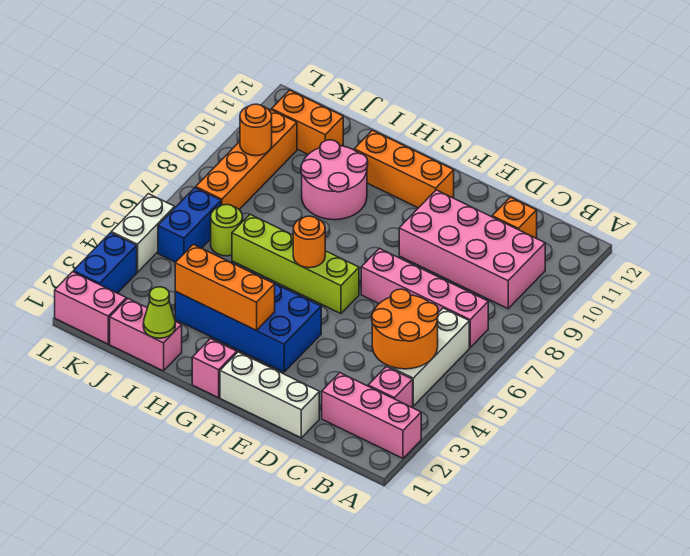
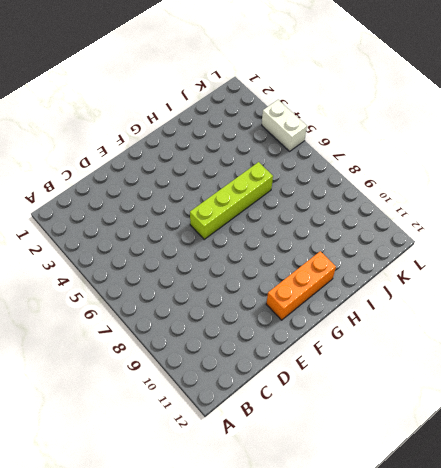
none -> pink 1x3 brick [322,373,421,458]
none -> pink 1x1 brick [368,367,413,407]
none -> white 1x3 brick [387,308,469,406]

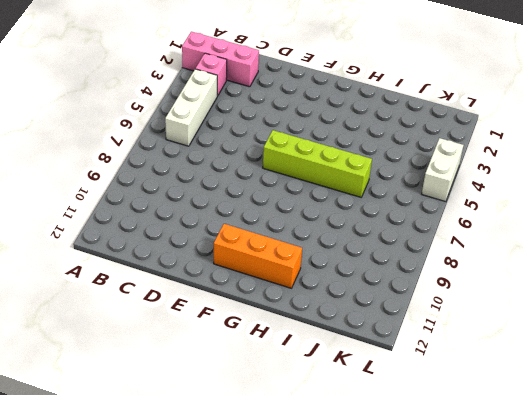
none -> pink 1x4 brick [361,248,488,348]
none -> pink 2x4 brick [399,190,545,309]
none -> orange 1x1 brick [492,197,537,238]

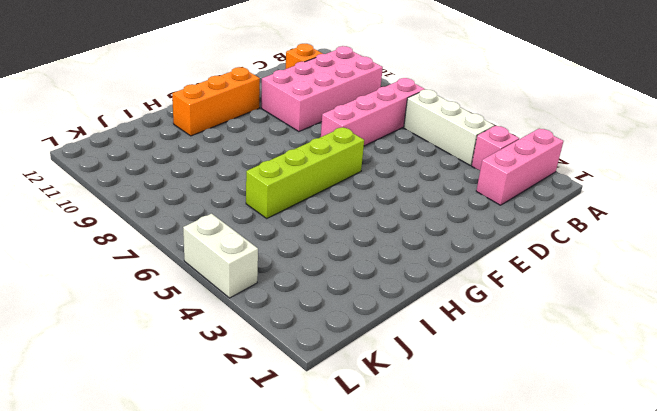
none -> white 1x3 brick [220,352,319,438]
none -> blue 2x4 brick [175,275,321,372]
none -> pink 1x1 brick [192,338,237,398]

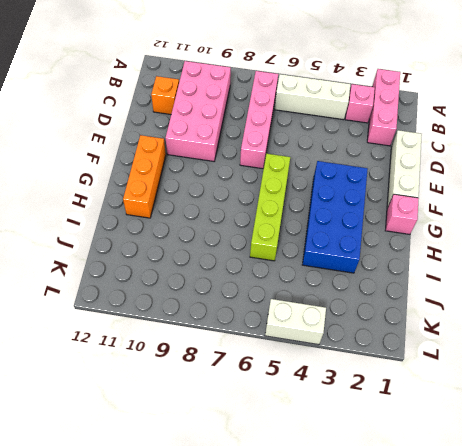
none -> pink 2x2 round brick [301,140,368,220]
none -> pink 1x2 brick [110,299,182,371]
none -> lime 1x1 round brick [211,204,243,256]

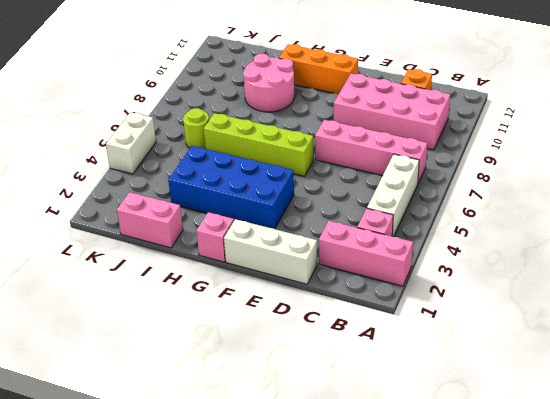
none -> orange 1x2 brick [272,90,343,154]
none -> pink 1x2 brick [55,272,126,344]
none -> blue 1x2 brick [158,188,221,262]

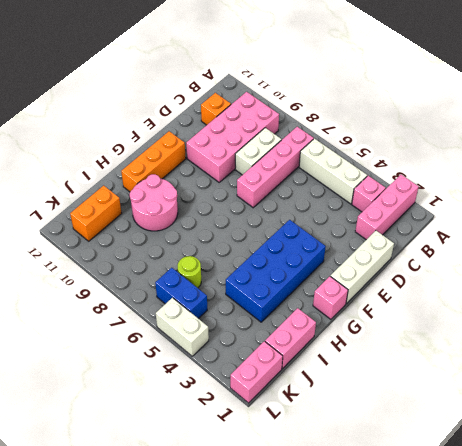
white 1x2 brick [235,128,281,175] -> none
none -> lime 1x4 brick [232,214,359,314]
none -> orange 1x4 brick [196,110,297,209]
none -> blue 1x2 brick [73,233,137,293]

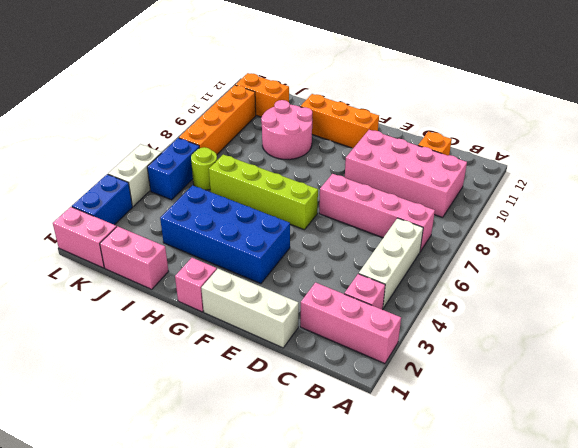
none -> orange 2x2 round brick [372,289,438,369]
none -> orange 1x3 brick [175,244,275,330]
none -> orange 1x1 round brick [293,216,325,268]

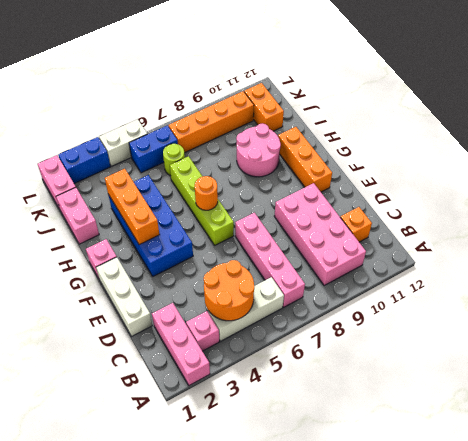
none -> lime 1x1 cone [143,287,175,338]
none -> orange 1x1 round brick [240,104,272,156]

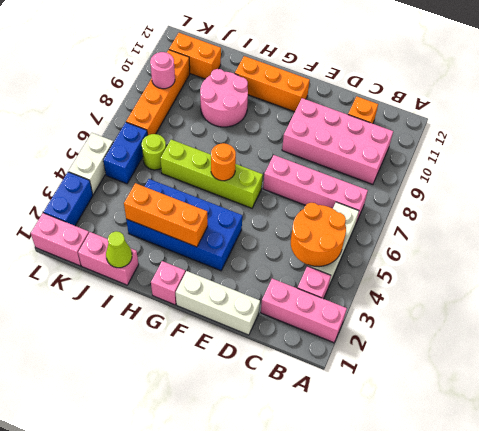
pink 1x1 round brick [150,52,175,89] -> orange 1x1 round brick [240,104,272,156]

